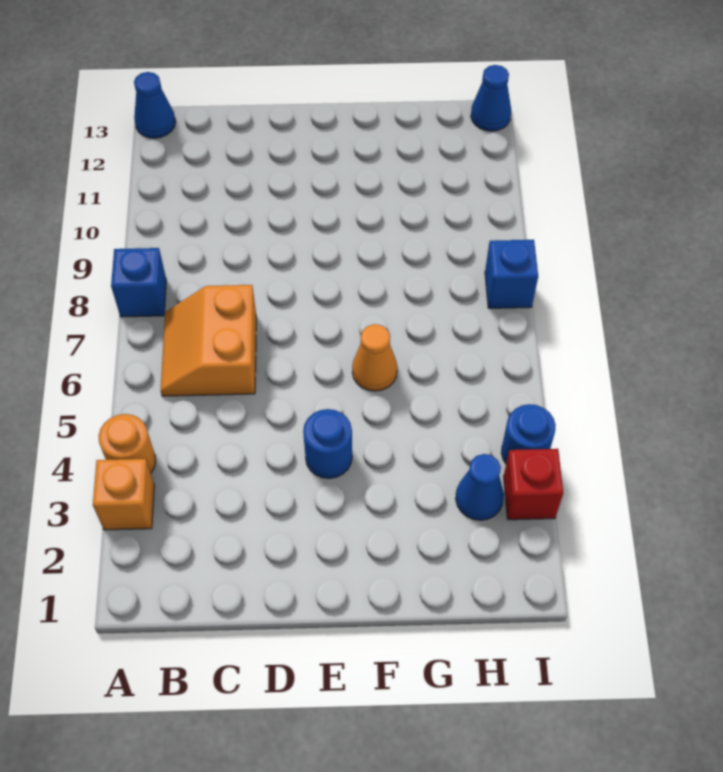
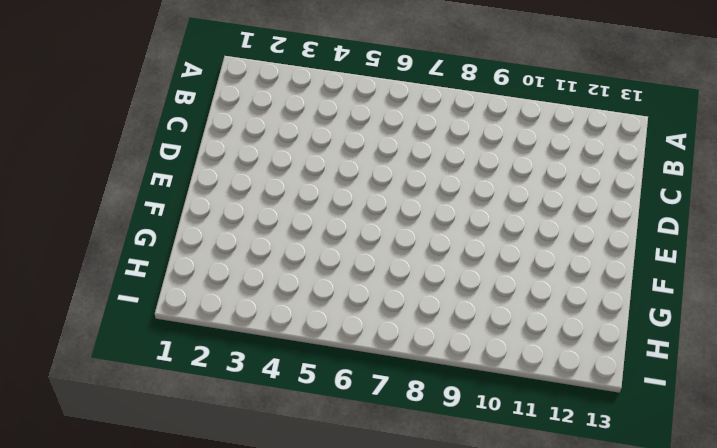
none -> orange 1x1 brick [93,459,154,530]
none -> orange 1x1 round brick [98,414,156,473]
none -> blue 1x1 brick [111,248,166,317]

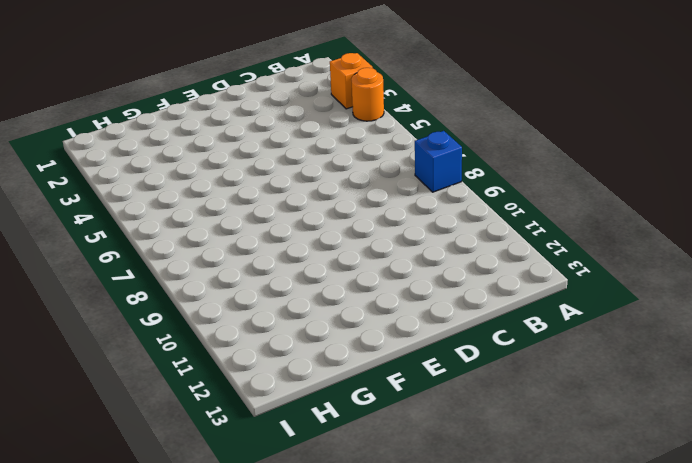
none -> blue 1x1 cone [134,72,176,138]
none -> orange 2x2 slope [160,285,256,396]
none -> blue 1x1 round brick [303,409,352,479]

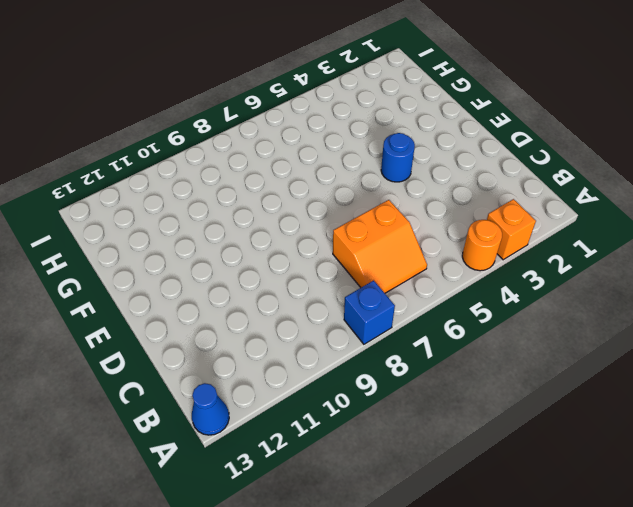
none -> orange 1x1 cone [352,324,397,391]
none -> blue 1x1 cone [456,454,504,520]
none -> red 1x1 brick [504,449,563,520]

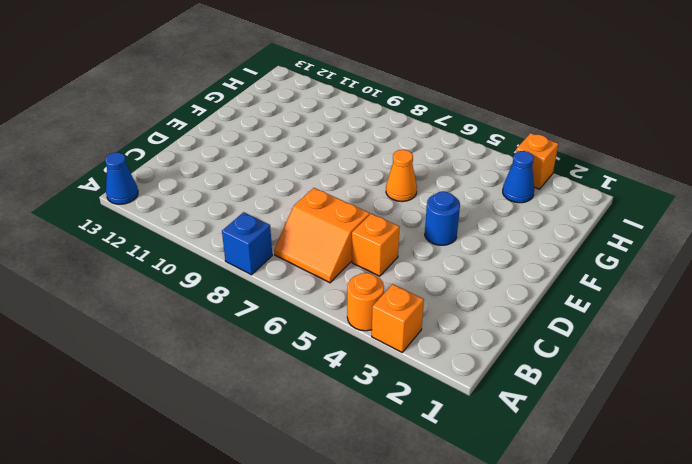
orange 1x1 brick [352,214,400,276] -> none
orange 1x1 brick [516,133,558,189] -> red 1x1 brick [504,449,563,520]
none -> blue 1x1 round brick [501,404,556,463]
none -> blue 1x1 brick [485,240,538,308]
none -> blue 1x1 cone [471,65,511,131]

